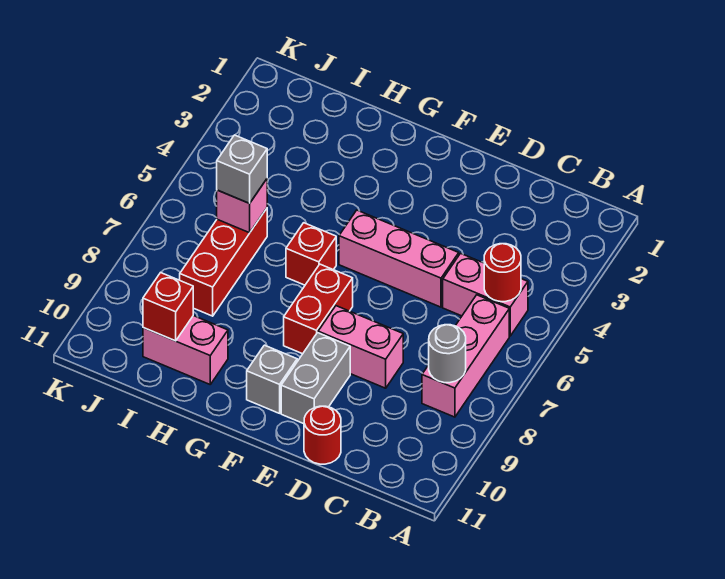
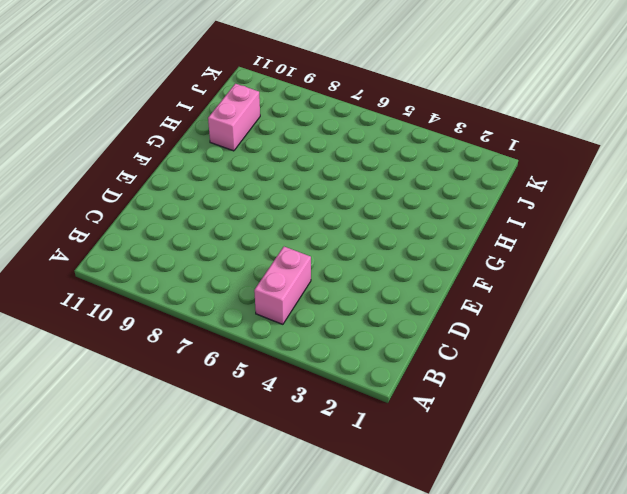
none -> pink 1x3 brick [422,295,509,417]
none -> pink 1x3 brick [339,210,459,307]
none -> pink 1x2 brick [318,306,403,388]

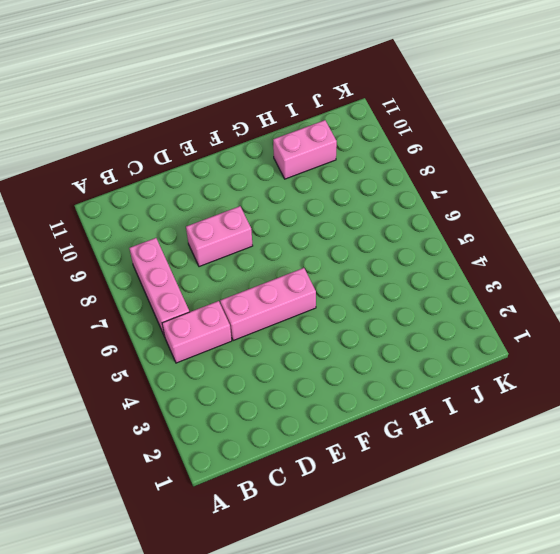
none -> red 1x1 round brick [304,406,341,464]
none -> grey 1x2 brick [281,333,350,424]
none -> red 1x2 brick [284,264,353,354]

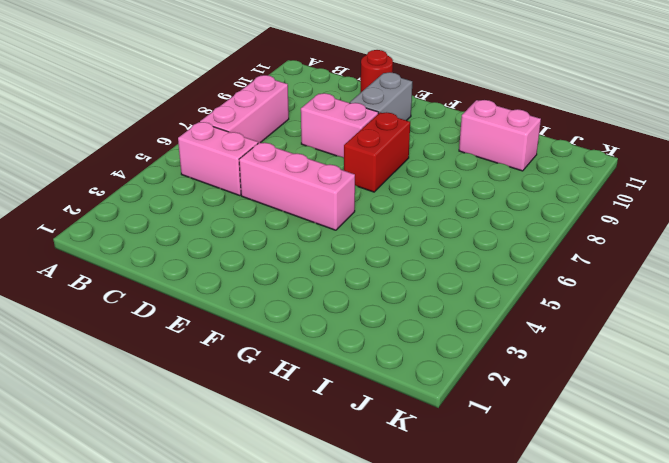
none -> grey 1x1 brick [247,345,297,413]
none -> red 1x1 brick [286,223,336,285]
none -> red 1x3 brick [180,208,267,316]

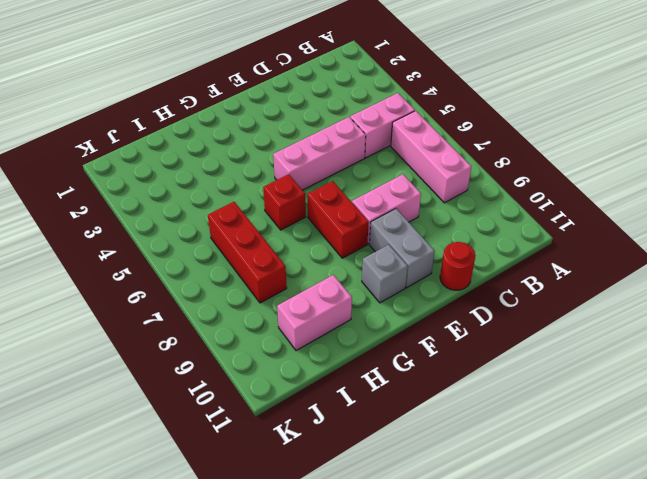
none -> red 1x1 round brick [484,244,521,302]
none -> grey 1x1 round brick [429,325,466,383]
none -> pink 1x1 brick [217,179,267,233]

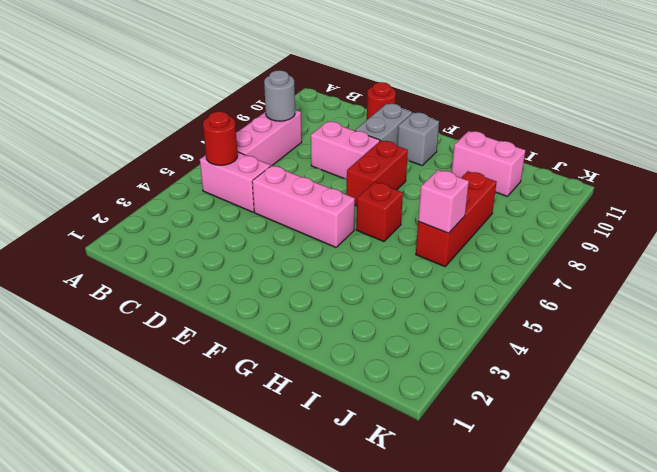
none -> red 1x1 brick [143,273,193,341]
none -> grey 1x1 brick [217,135,267,203]

